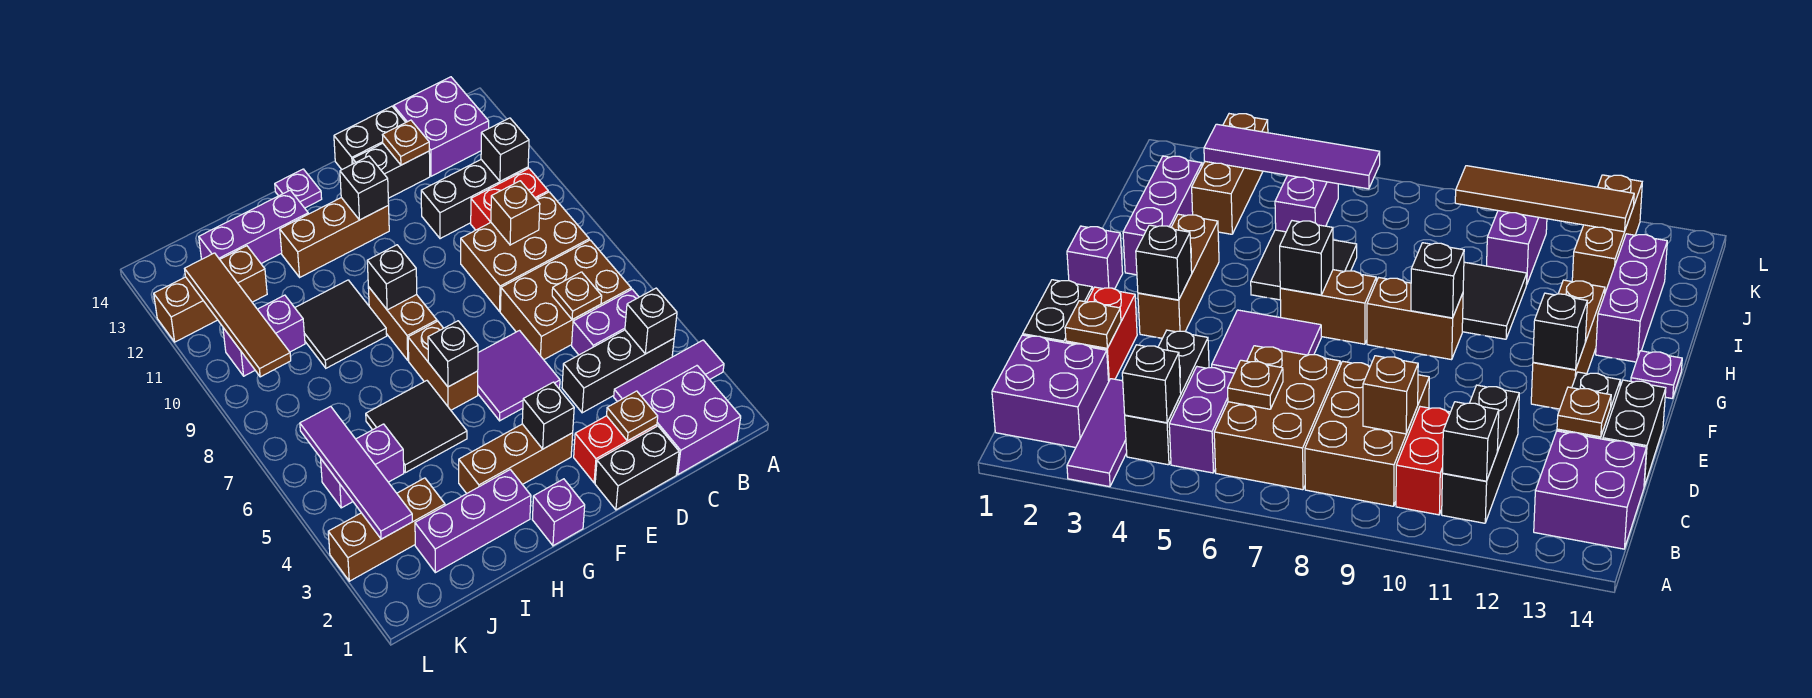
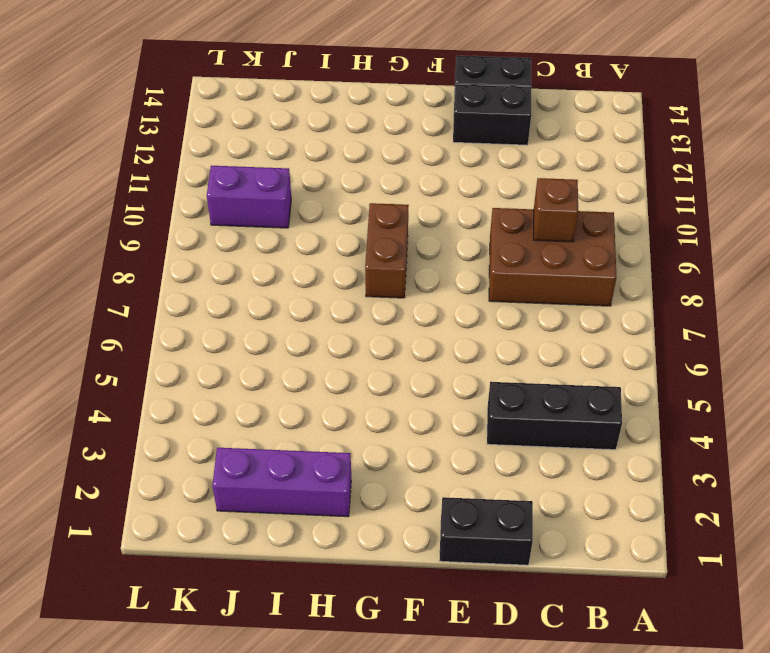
none -> purple 1x3 tile [614,340,724,402]
none -> purple 2x2 brick [641,366,741,474]
none -> purple 1x2 brick [572,289,639,355]
none -> brown 2x3 brick [500,240,631,360]

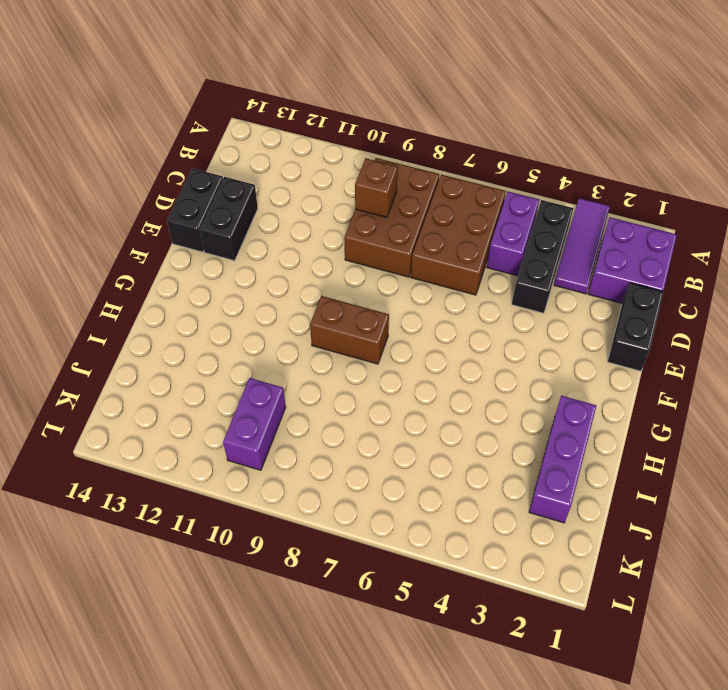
none -> red 1x2 brick [471,169,548,230]
none -> black 1x3 brick [421,160,528,239]
none -> purple 2x2 brick [394,77,489,176]
none -> red 1x2 brick [574,416,657,483]

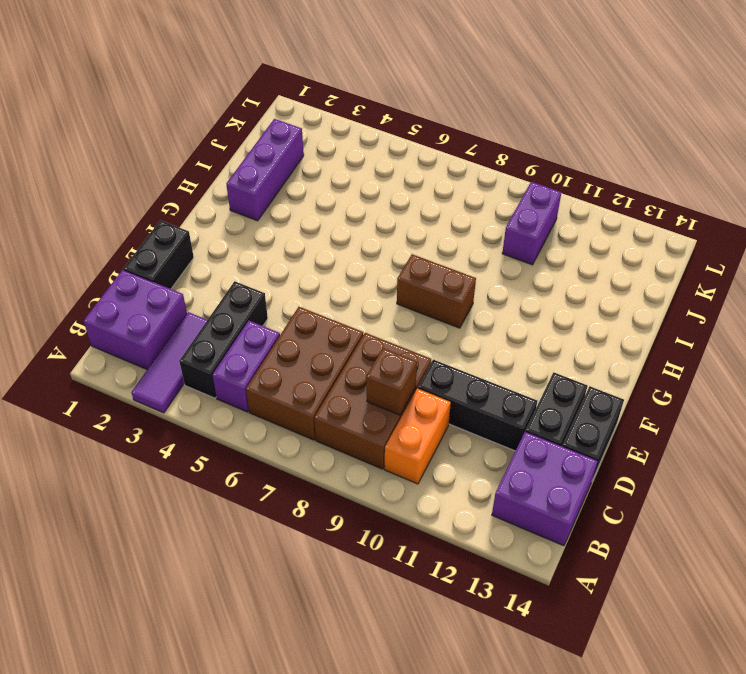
orange 1x2 brick [385,388,451,484] -> red 1x2 brick [471,169,548,230]
black 1x3 brick [418,360,537,451] -> black 1x3 brick turned to [421,160,528,239]
none -> red 1x2 brick [574,416,657,483]
none -> purple 2x2 tile [478,331,560,421]
none -> brown 1x3 brick [459,424,573,494]
none -> brown 1x3 brick [280,198,389,277]

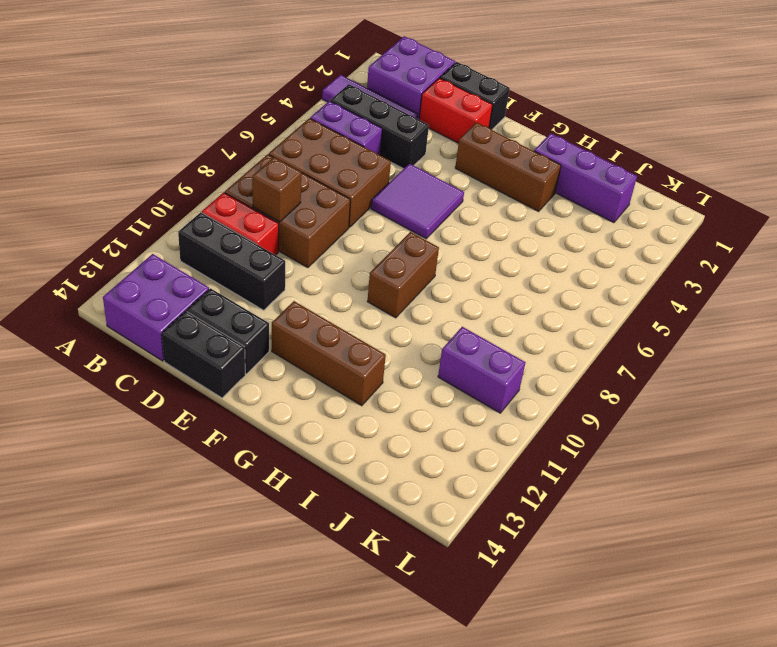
none -> purple 1x1 brick [532,479,585,546]
none -> brown 1x2 brick [408,321,478,410]
none -> purple 1x1 plate [275,169,322,208]
none -> black 2x2 tile [366,381,467,473]

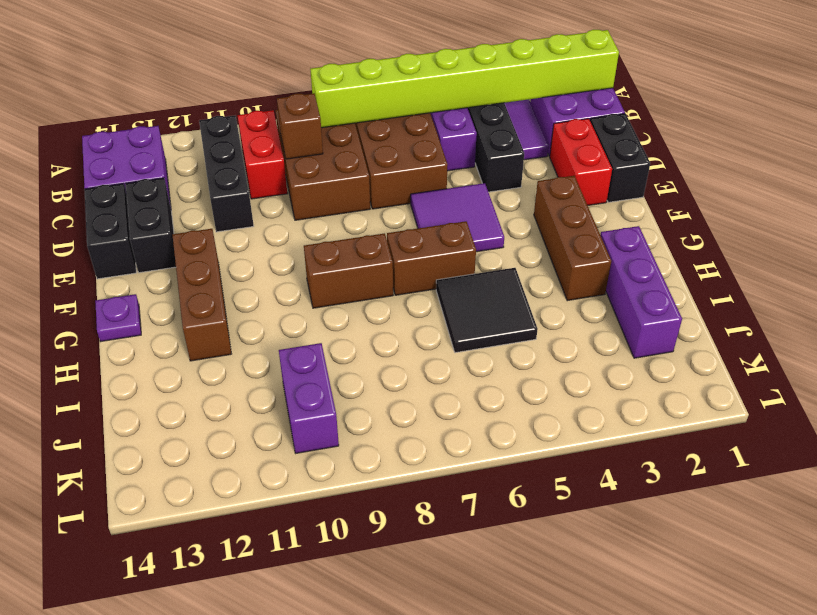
lime 1x8 brick [310,29,619,128] -> black 1x1 brick [625,288,677,354]
none -> purple 1x1 brick [532,479,585,546]
none -> black 2x2 tile [295,280,387,368]
none -> purple 1x3 brick [199,190,308,264]
none -> brown 1x3 brick [328,478,445,581]

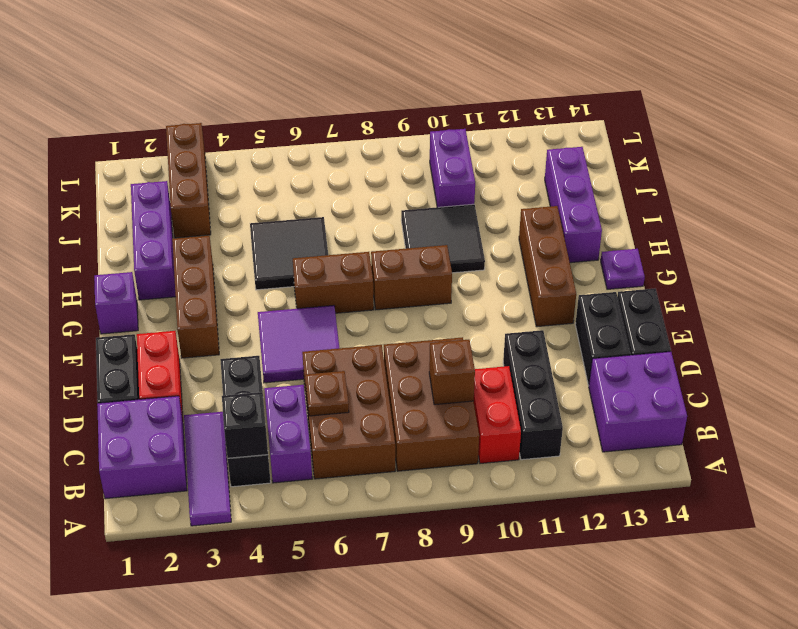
none -> purple 1x2 brick [321,424,404,508]
none -> brown 1x3 brick [154,246,267,342]
none -> black 1x1 brick [481,118,529,181]
none -> brown 1x1 plate [606,391,658,441]

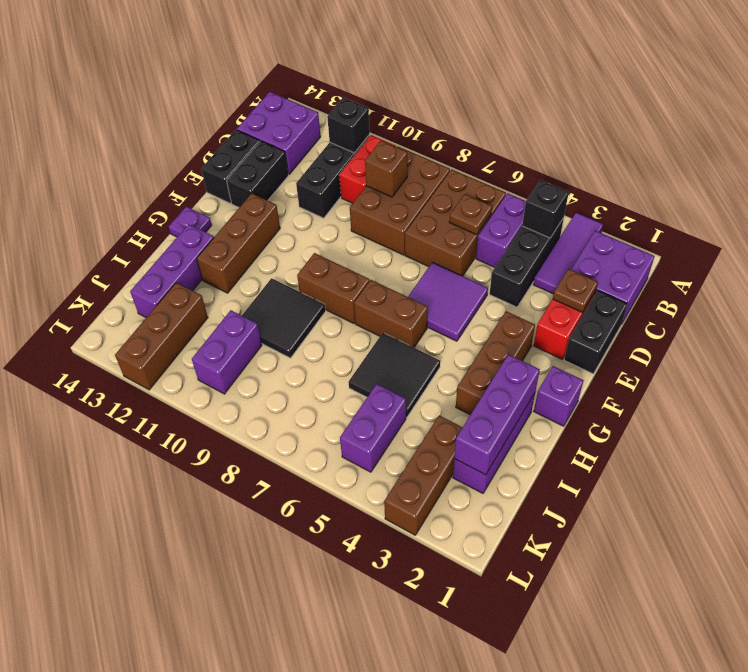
purple 1x3 brick [454,354,540,475] -> none
none -> brown 1x1 plate [383,120,429,165]
none -> black 1x1 brick [522,382,574,449]
none -> black 1x1 brick [340,156,389,220]
none -> black 1x1 brick [428,321,478,387]

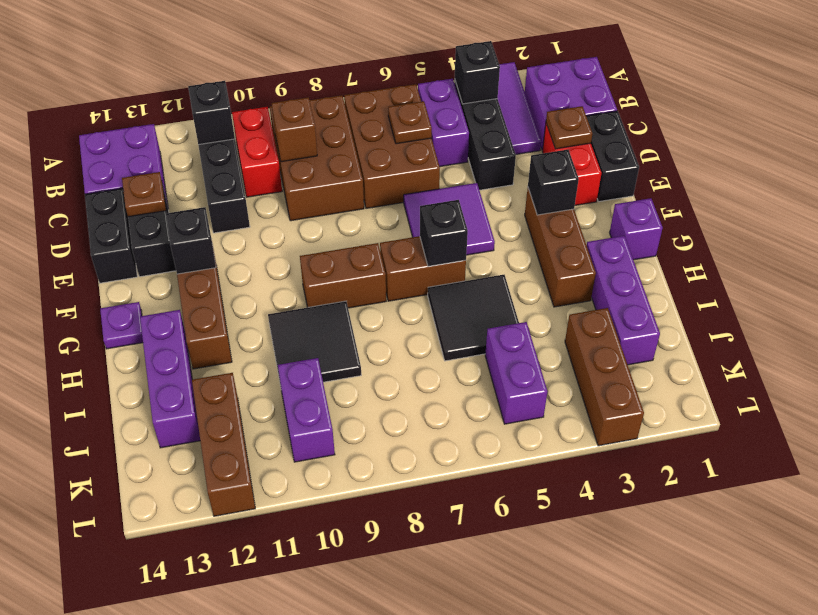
none -> black 1x1 brick [367,245,417,310]
none -> purple 1x4 tile [300,406,412,539]
none -> brown 1x4 tile [185,253,291,377]

